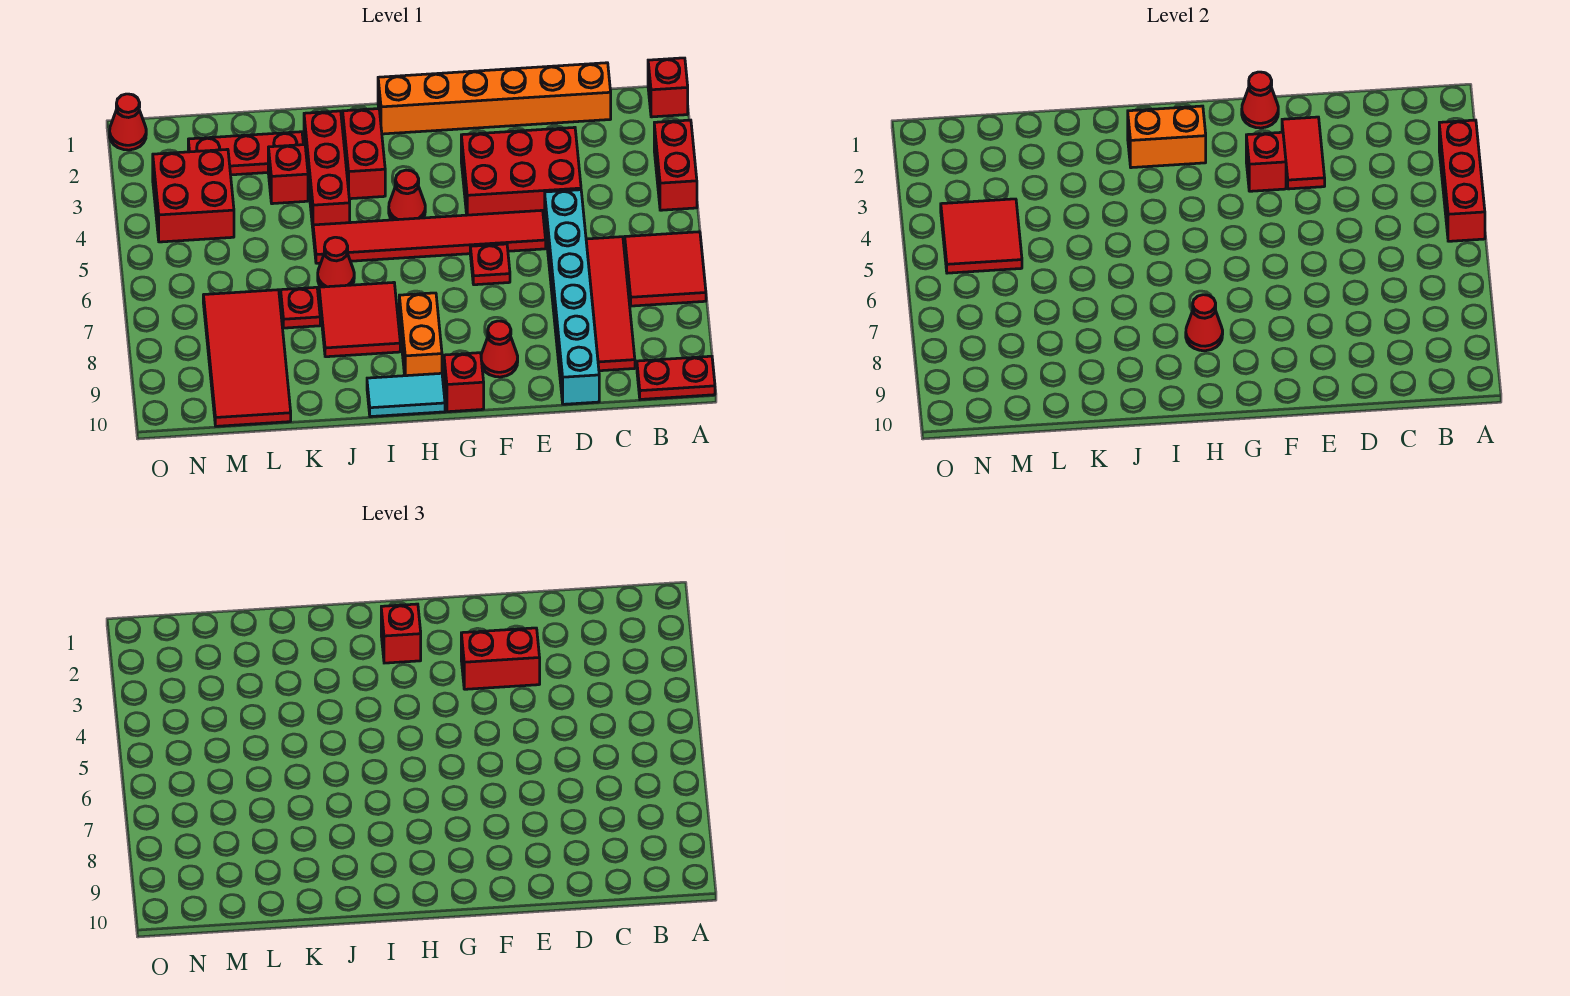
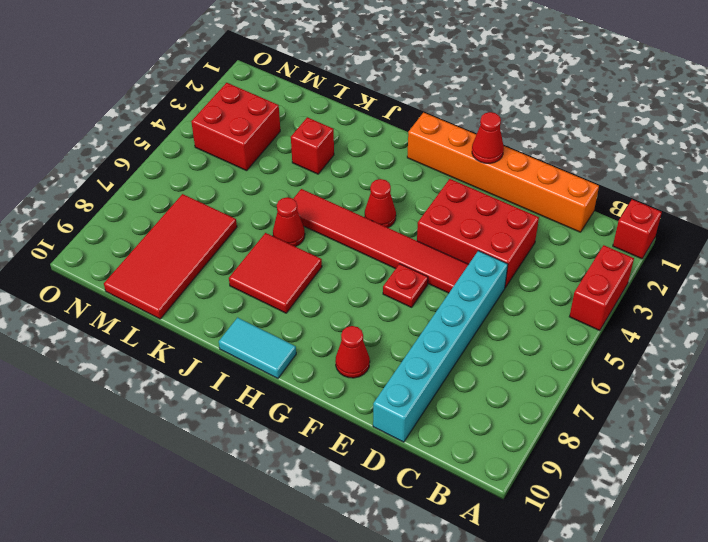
none -> red 2x2 tile [625,232,706,306]
none -> red 1x2 plate [637,356,715,399]
none -> red 1x4 tile [586,237,635,371]
none -> red 1x1 brick [444,353,484,412]

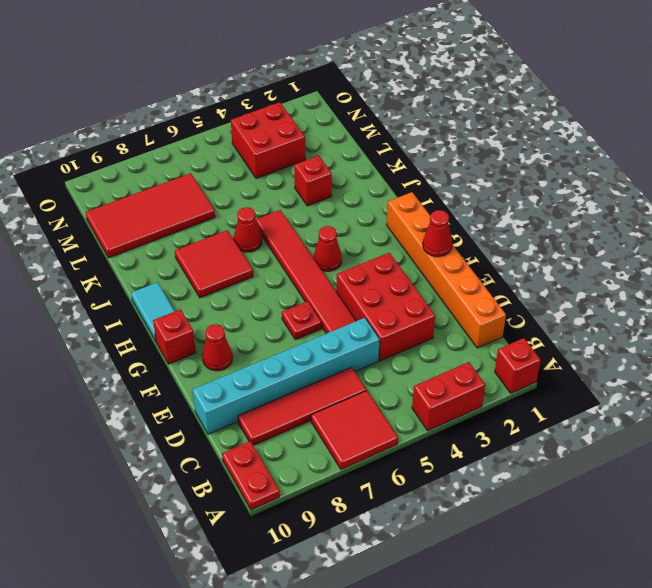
none -> orange 1x2 brick [399,293,442,376]
none -> red 1x2 brick [343,109,385,199]
none -> red 1x3 brick [304,111,350,227]
none -> red 1x3 plate [188,132,303,175]

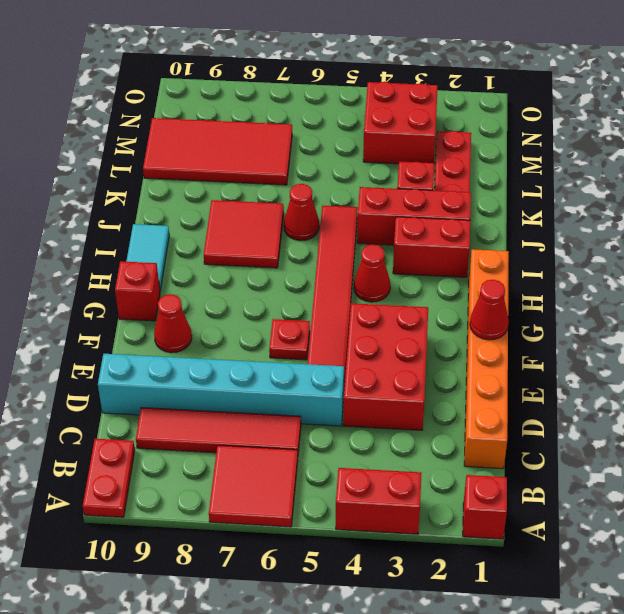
none -> orange 1x2 brick [399,293,442,376]
none -> red 1x1 plate [281,287,320,328]
none -> red 1x1 cone [110,94,146,150]
none -> red 1x3 brick [1439,120,1485,241]

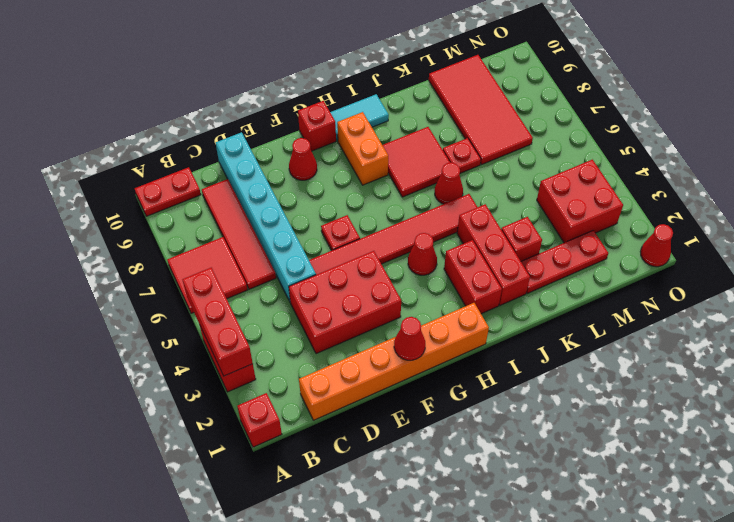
none -> red 1x2 tile [1282,117,1325,189]
none -> red 1x1 brick [1246,132,1286,191]
none -> orange 1x2 brick [1128,106,1206,168]
none -> red 1x1 cone [1186,295,1223,351]

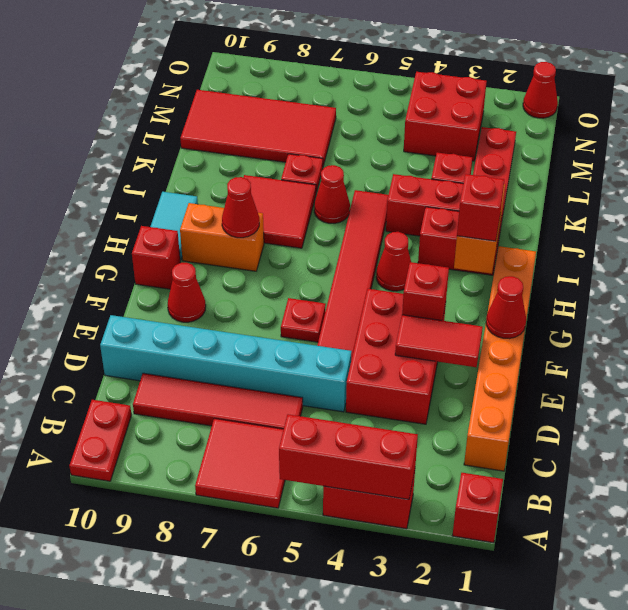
none -> red 2x2 tile [941,199,1022,273]
none -> red 1x2 brick [461,628,540,689]

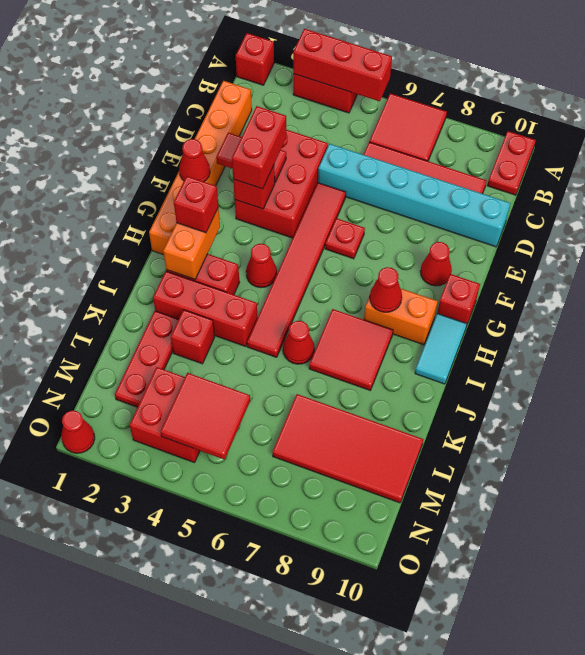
none -> red 1x1 plate [281,287,320,328]

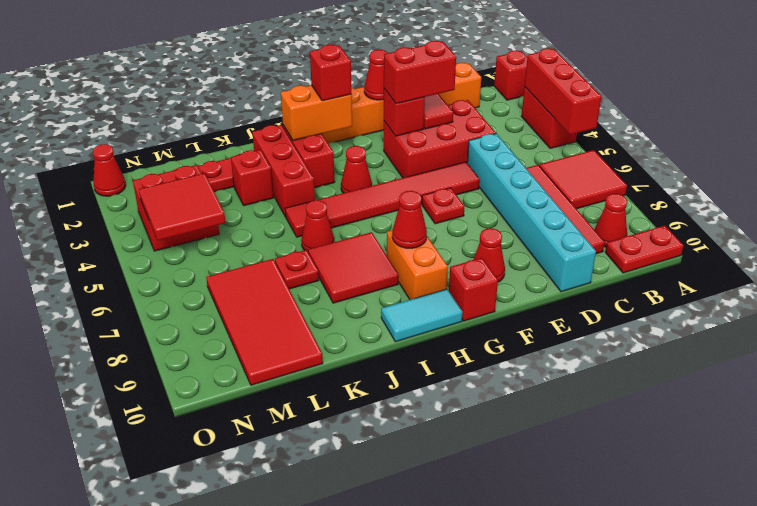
red 1x1 cone [594,194,627,247] -> none

